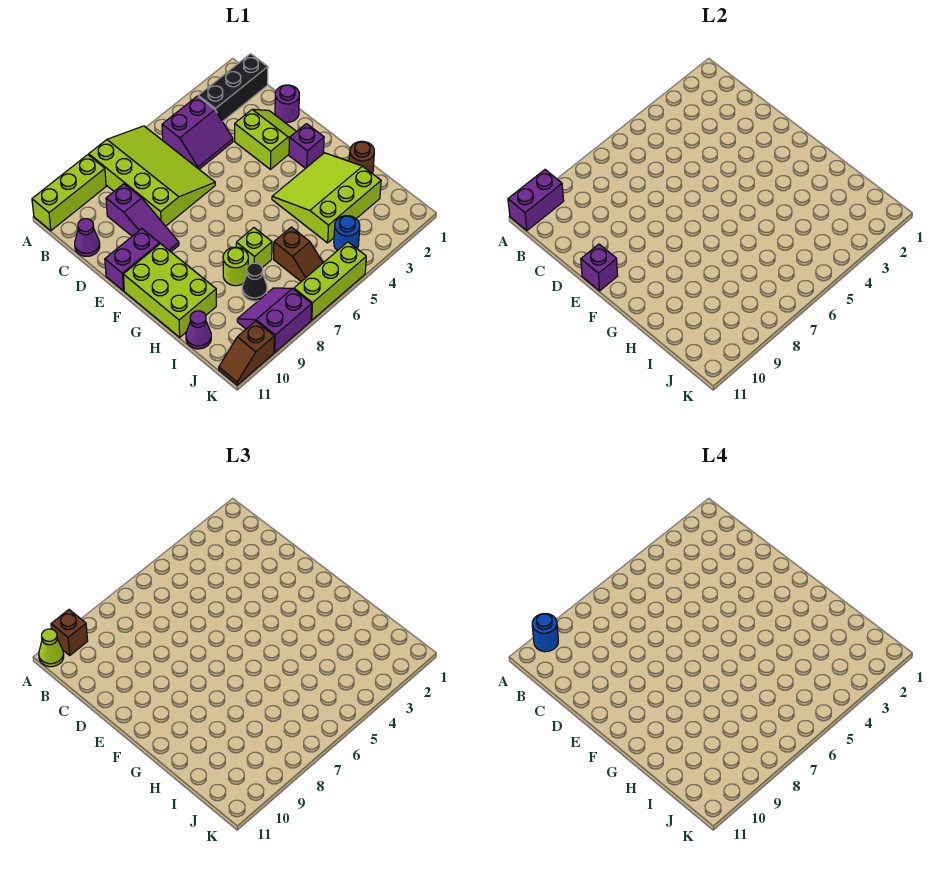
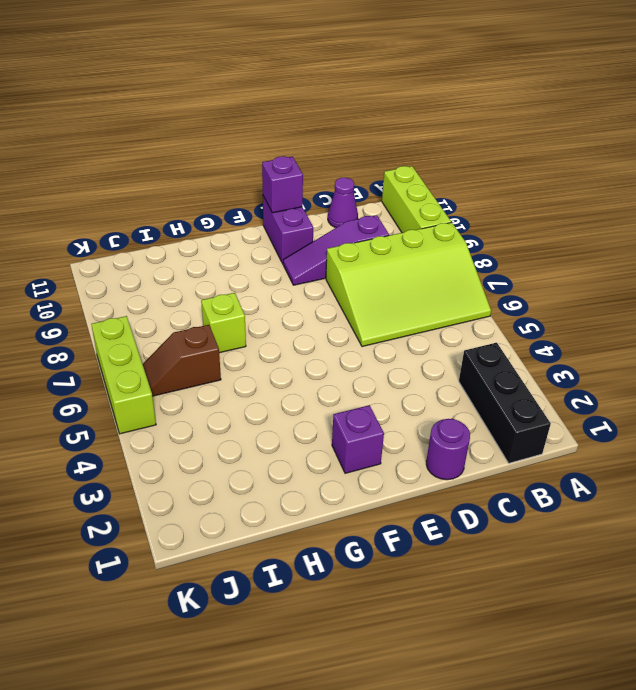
none -> purple 2x2 slope [162,96,233,169]
none -> lime 2x2 slope [235,109,297,169]
none -> lime 2x3 brick [123,244,216,337]

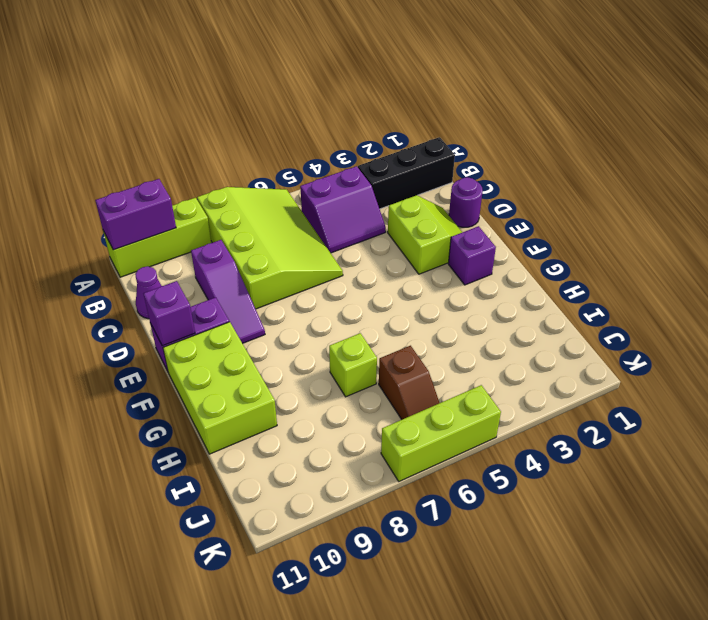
none -> lime 3x3 slope [272,153,381,243]
none -> brown 1x1 round brick [349,141,374,173]
none -> lime 1x1 round brick [223,247,248,286]

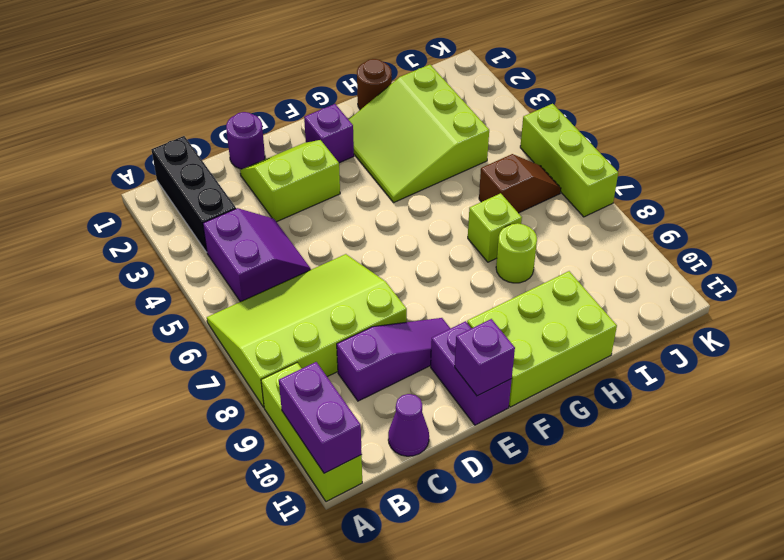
none -> black 1x1 cone [242,263,267,301]
none -> purple 1x1 cone [186,311,211,349]
none -> blue 1x1 round brick [334,216,360,251]

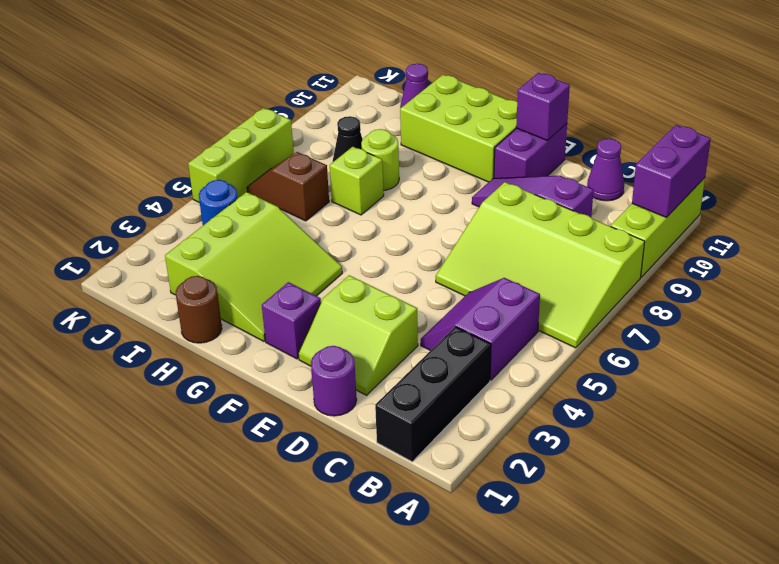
none -> purple 2x2 slope [237,288,312,352]
none -> brown 1x2 slope [219,321,274,385]
none -> brown 1x1 brick [51,610,88,655]

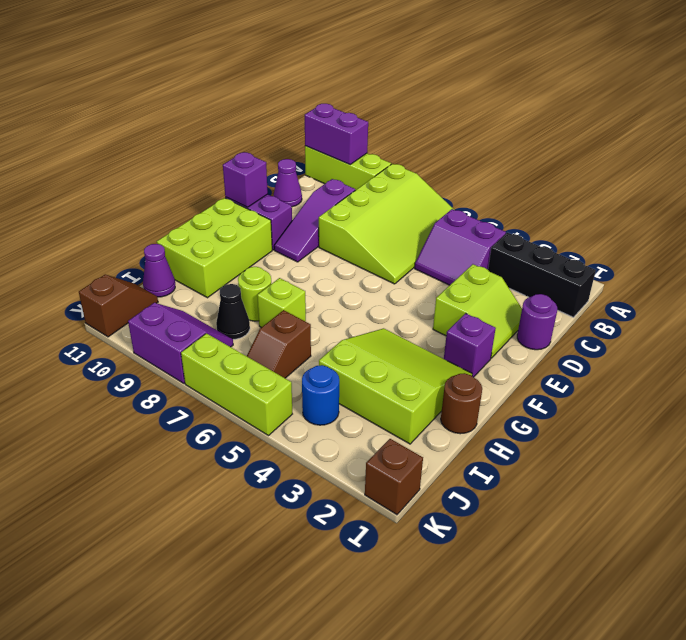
brown 1x2 slope [79,275,158,337] -> brown 1x2 slope turned to [219,321,274,385]
brown 1x1 brick [365,439,423,515] -> brown 1x1 brick moved to [51,610,88,655]
none -> lime 1x1 cone [39,629,64,667]
none -> blue 1x1 round brick [532,614,558,652]

